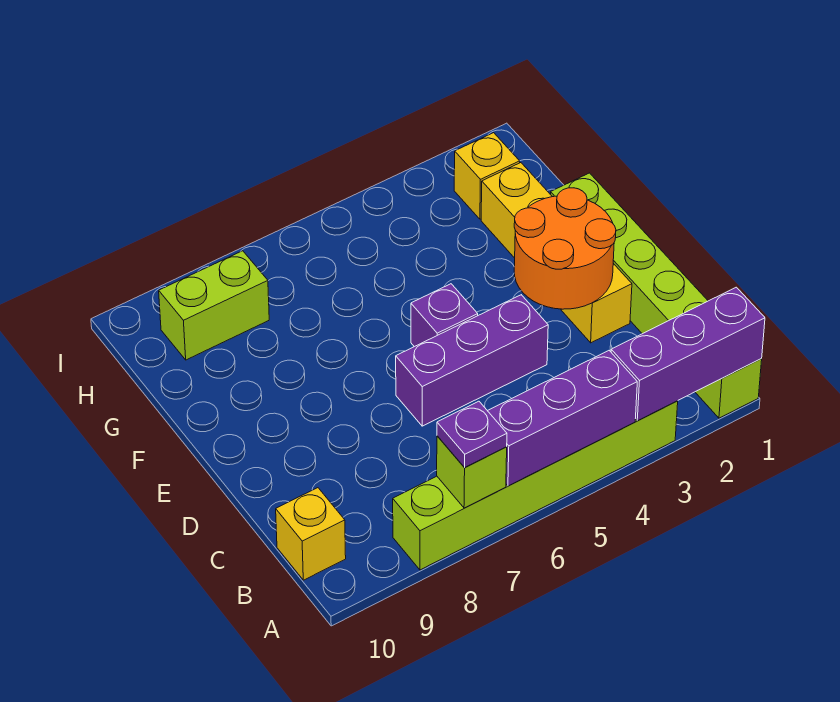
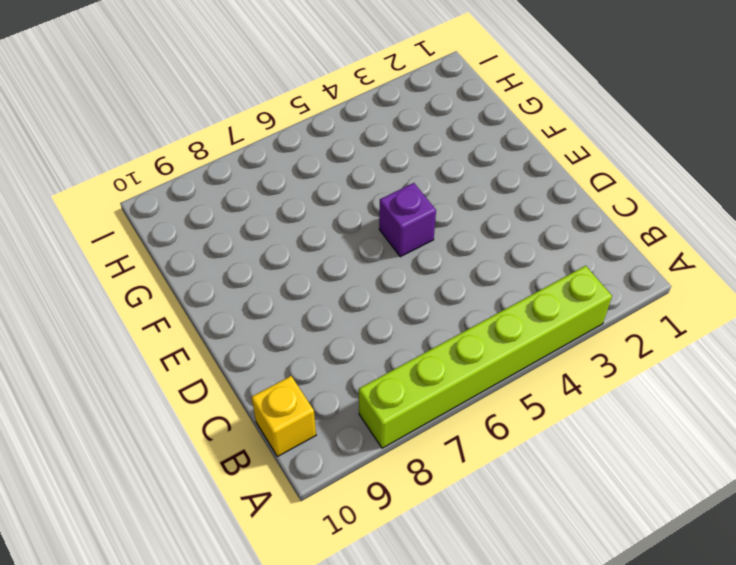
none -> lime 1x6 brick [550,173,762,418]
none -> yellow 1x4 brick [481,163,632,343]
none -> purple 1x3 brick [396,295,548,426]

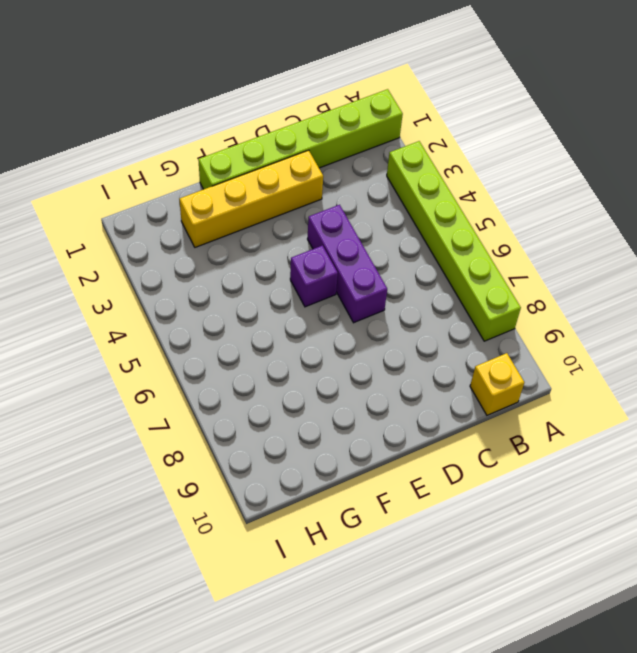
none -> yellow 1x1 brick [454,133,520,219]
none -> lime 1x2 brick [159,251,269,360]
none -> purple 1x3 brick [611,287,765,421]

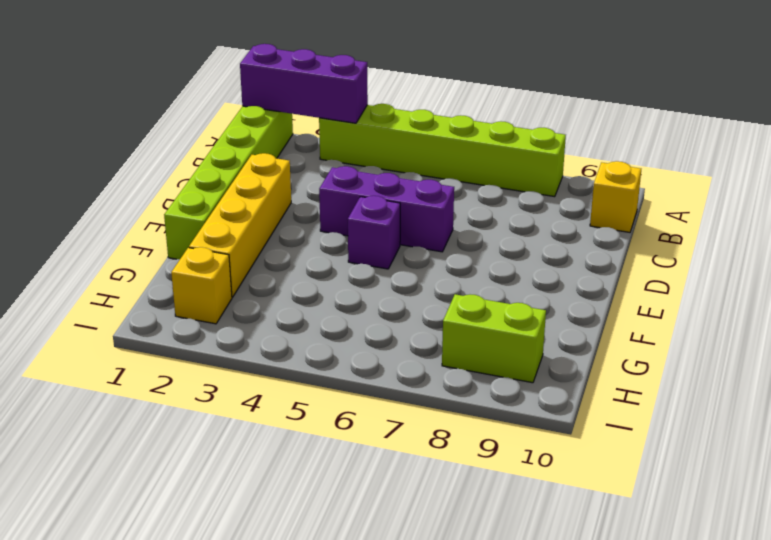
none -> purple 1x3 brick [488,351,637,486]
none -> lime 1x1 brick [437,436,507,508]
none -> orange 2x2 round brick [514,188,616,309]

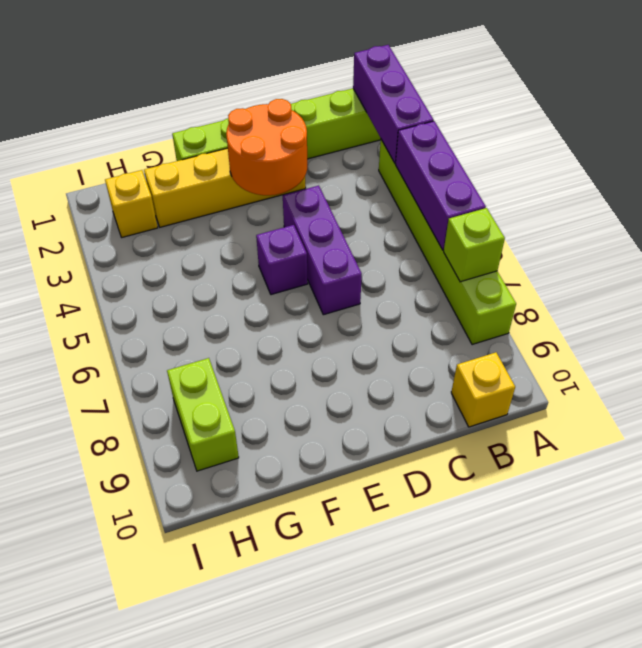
none -> purple 1x1 plate [437,401,507,468]

